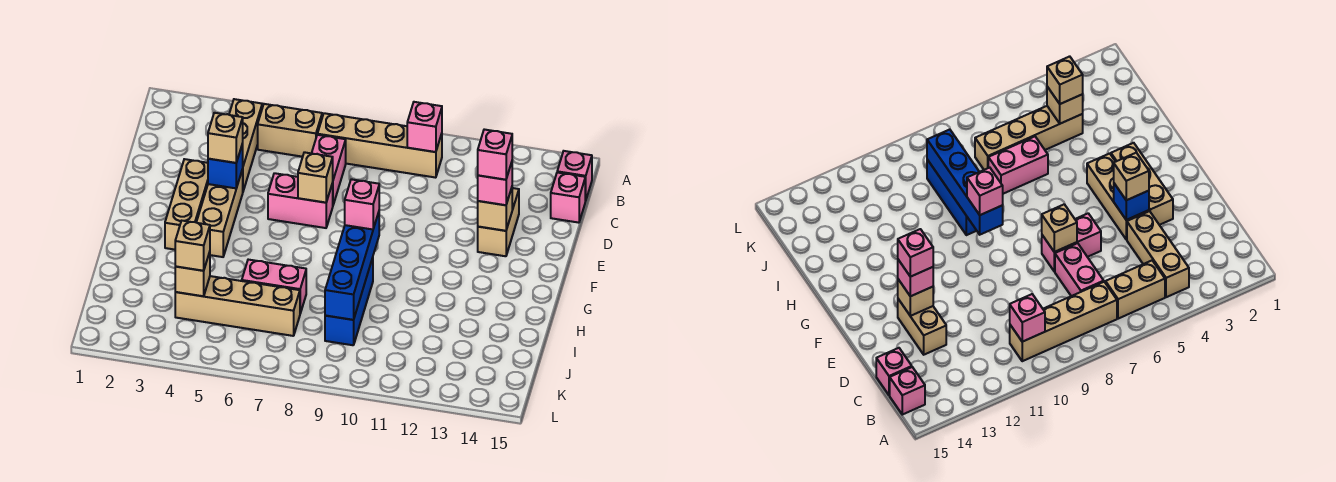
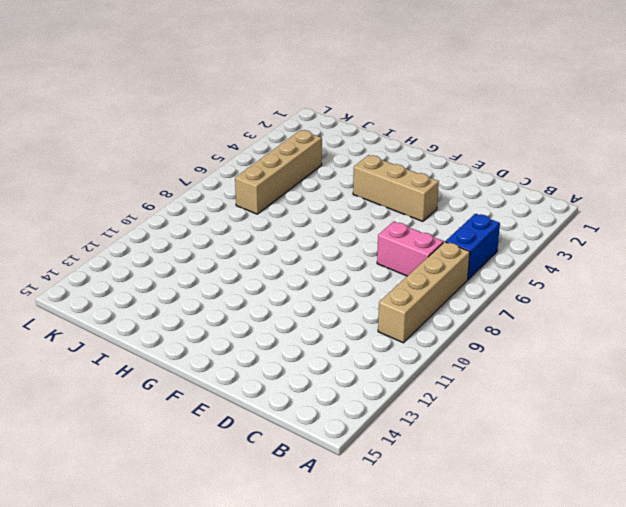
blue 1x2 brick [446,214,500,279] -> tan 1x2 brick [258,104,322,157]
none -> tan 1x3 brick [229,99,262,191]
none -> pink 1x1 brick [557,151,592,201]
none -> pink 1x1 brick [551,172,585,223]

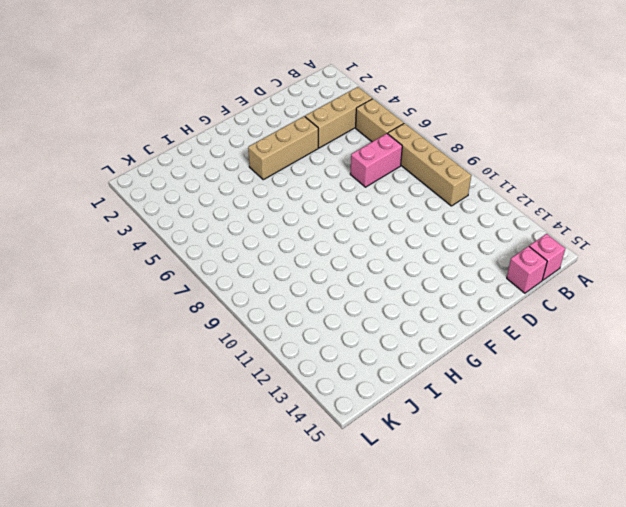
none -> tan 1x2 brick [478,188,519,256]
none -> tan 1x3 brick [165,159,208,250]
none -> pink 1x2 brick [268,173,333,228]

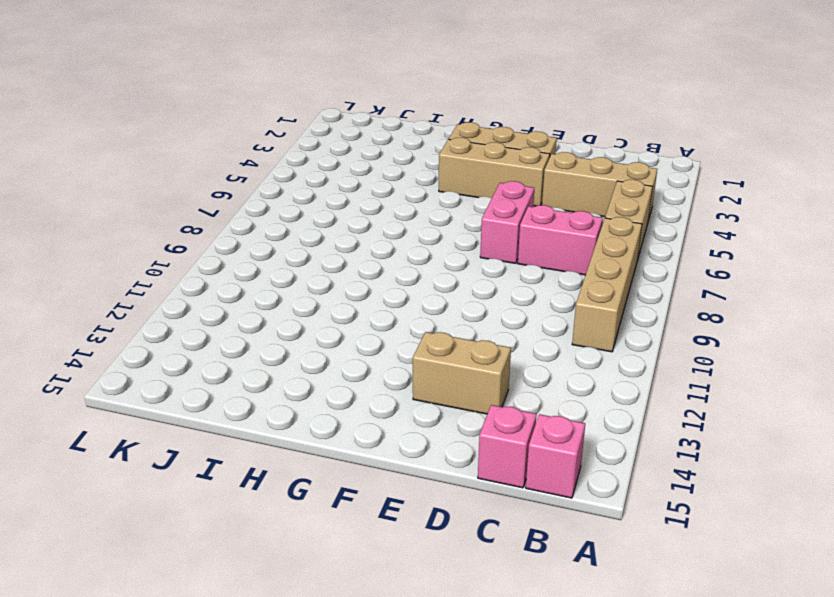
none -> blue 1x3 brick [325,258,373,345]
none -> pink 1x2 brick [242,260,306,313]
none -> tan 1x4 brick [175,276,300,336]

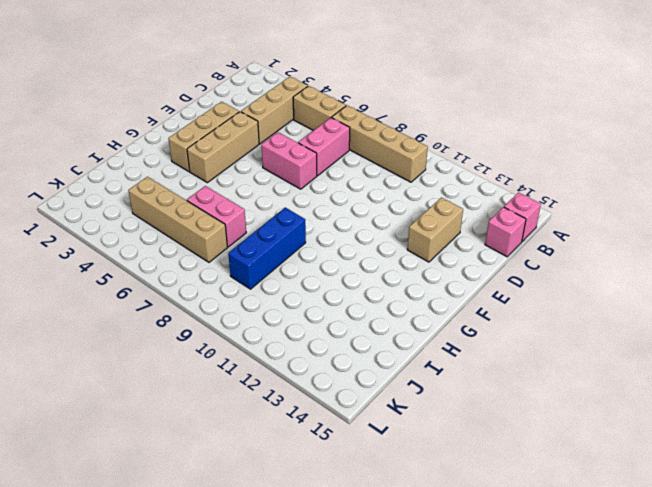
none -> pink 1x1 brick [407,102,442,152]
none -> blue 1x1 brick [208,144,243,188]
none -> tan 1x1 brick [298,152,333,203]

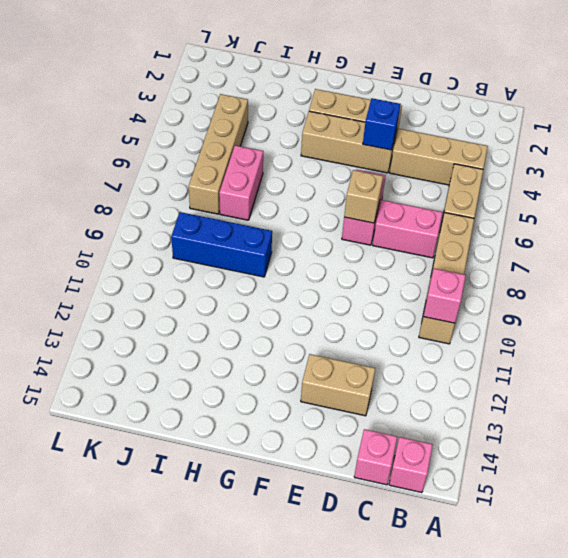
none -> tan 1x1 brick [478,188,512,231]
none -> blue 1x4 brick [325,212,379,320]
none -> tan 1x1 brick [175,252,210,296]

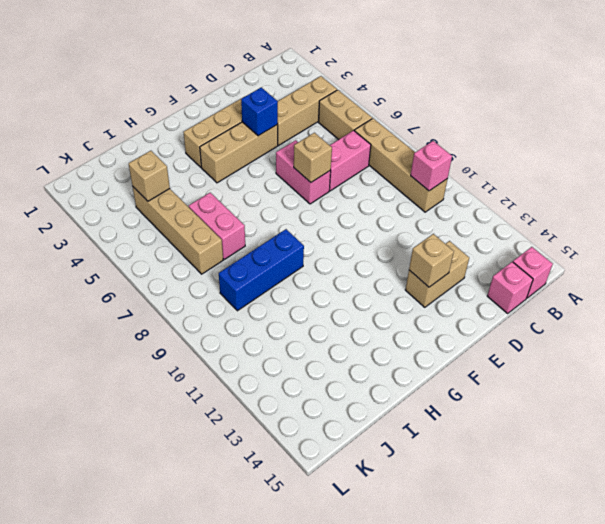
none -> blue 1x4 brick [325,212,379,320]
none -> tan 1x1 brick [208,113,243,163]
none -> pink 1x1 brick [478,162,512,205]

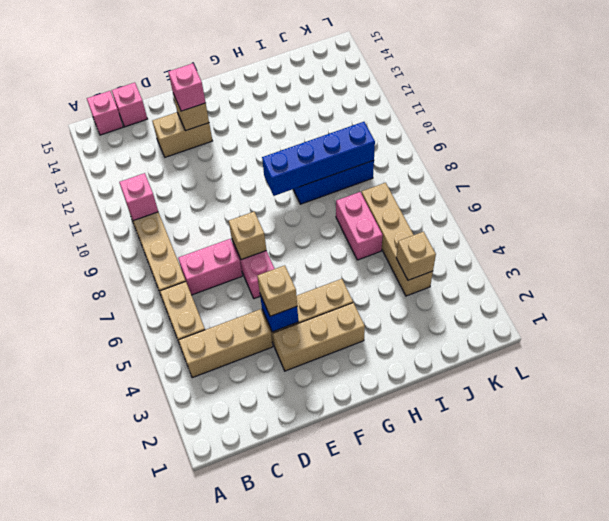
none -> pink 1x1 brick [345,179,379,229]
none -> tan 1x1 brick [175,221,210,271]
none -> pink 1x1 brick [478,129,512,180]

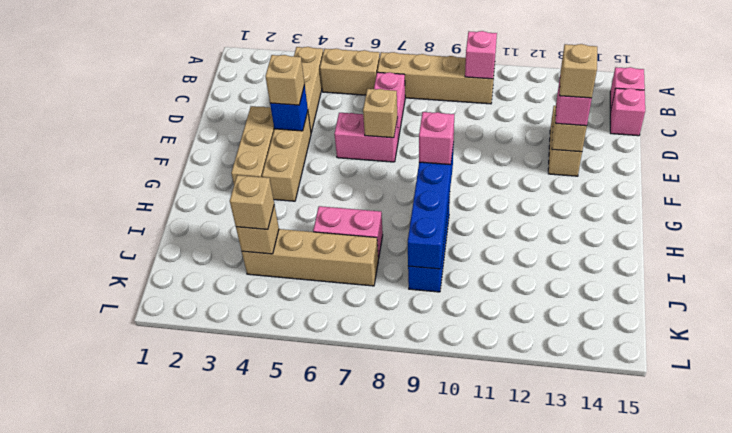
tan 1x1 brick [560,44,597,98] -> pink 1x1 brick [478,129,512,180]

